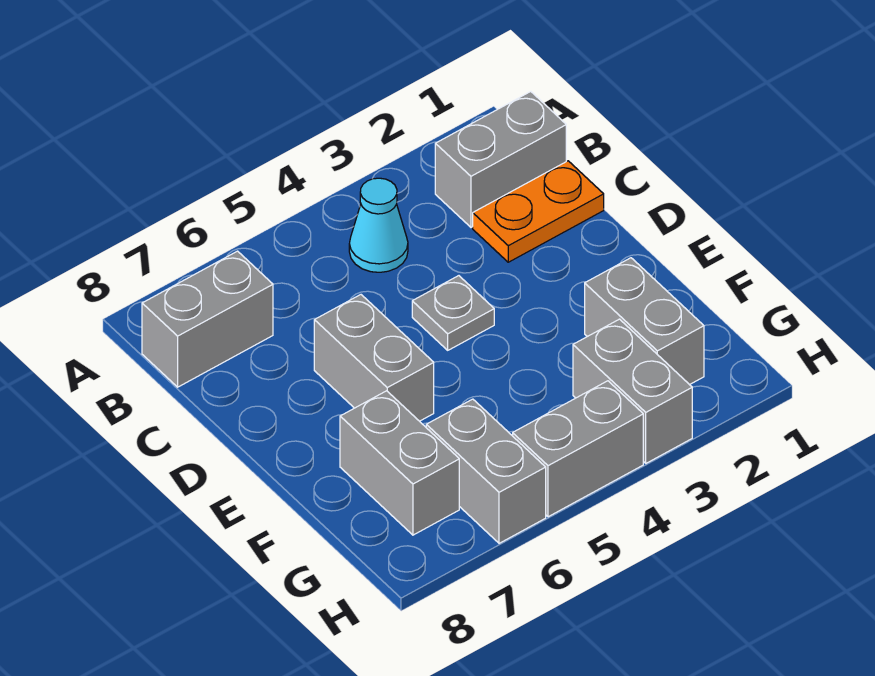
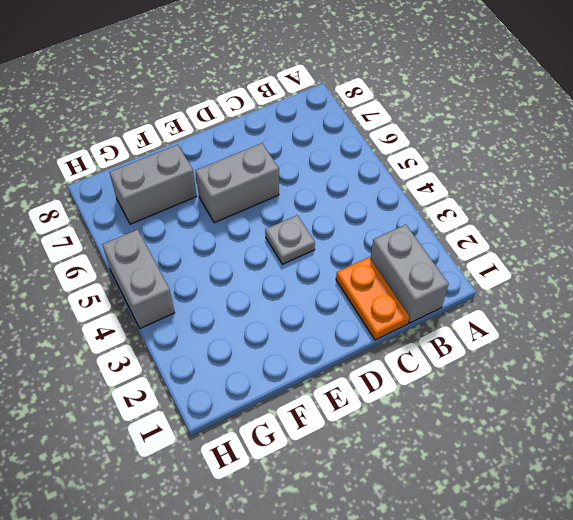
none -> cyan 1x1 cone [349,178,408,272]
none -> grey 1x2 brick [142,251,273,387]

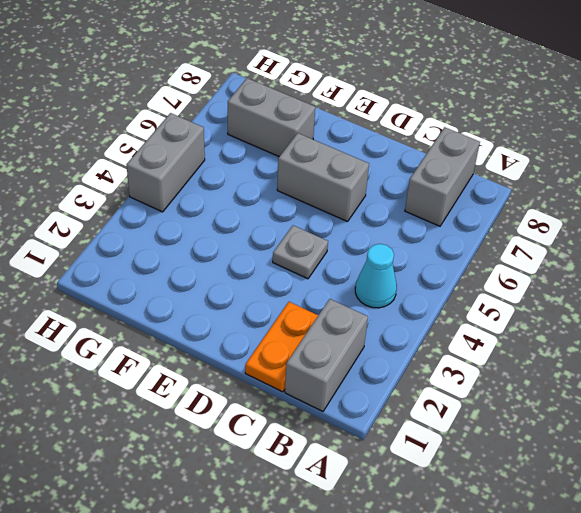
none -> grey 1x2 brick [585,258,704,385]
none -> grey 1x2 brick [573,319,692,463]

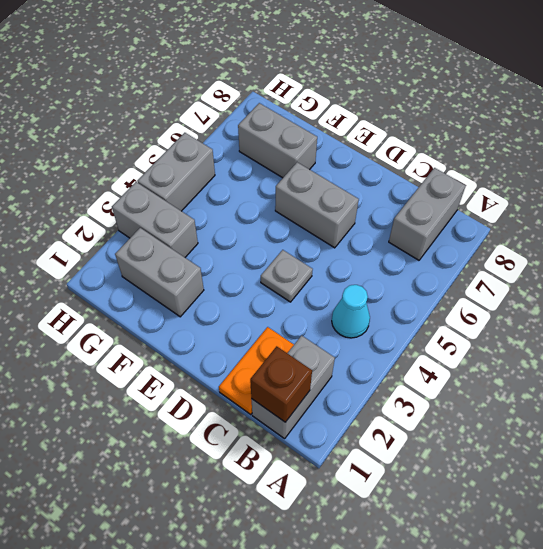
brown 1x1 brick [250,346,312,422] -> none
none -> grey 1x2 brick [426,399,546,543]

